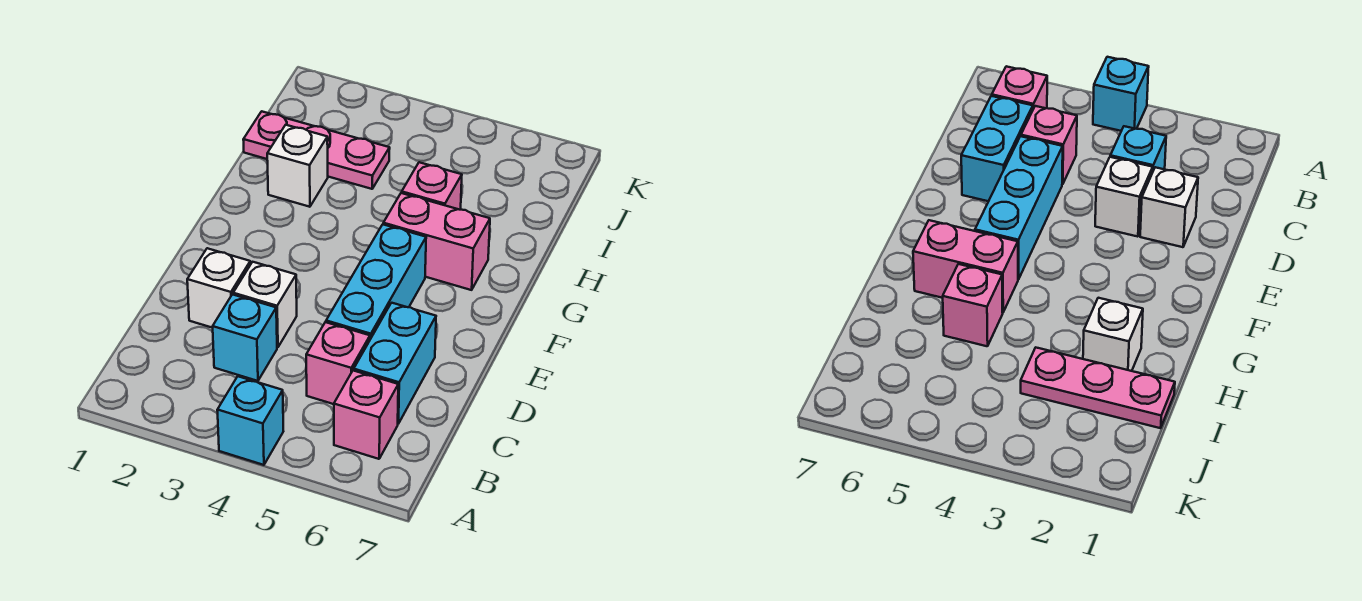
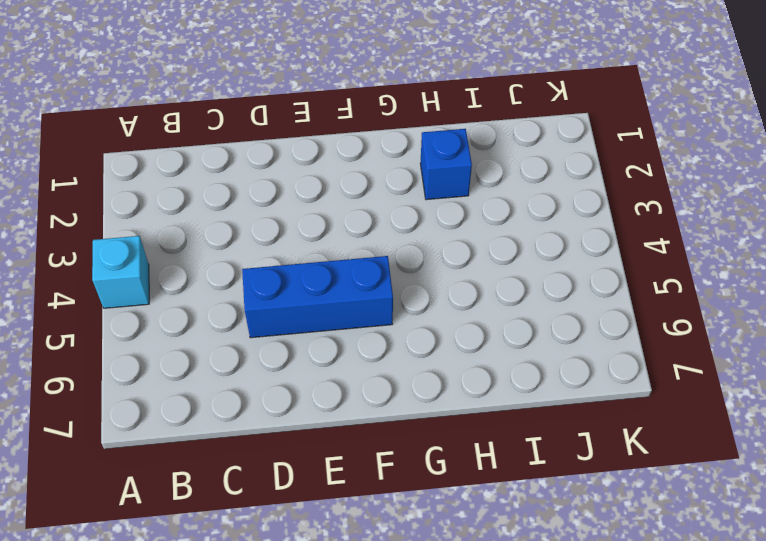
blue 1x3 brick [242,256,393,338] -> cyan 1x3 brick [326,225,426,339]
blue 1x1 brick [420,129,472,200] -> white 1x1 brick [267,125,328,207]
none -> pink 1x1 brick [334,370,398,459]
none -> cyan 1x1 brick [213,294,277,381]
none -> pink 1x1 brick [306,322,370,404]

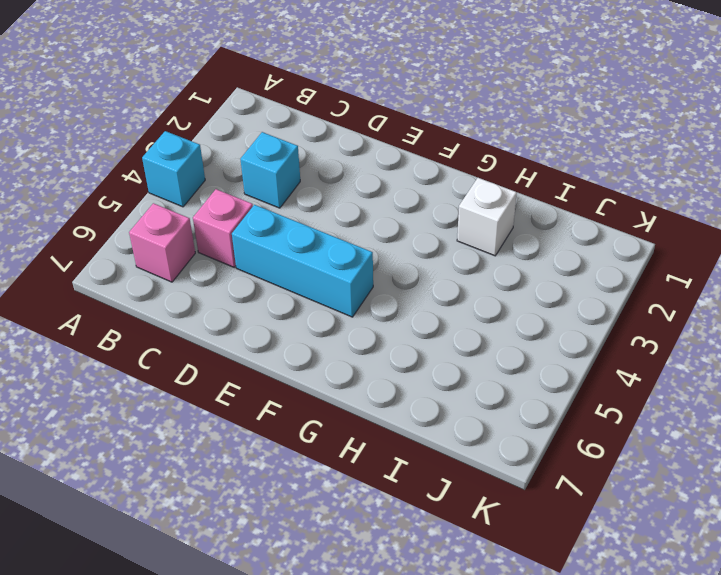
none -> cyan 1x2 brick [354,303,436,424]
none -> white 1x1 brick [187,248,250,328]
none -> white 1x1 brick [233,262,297,347]

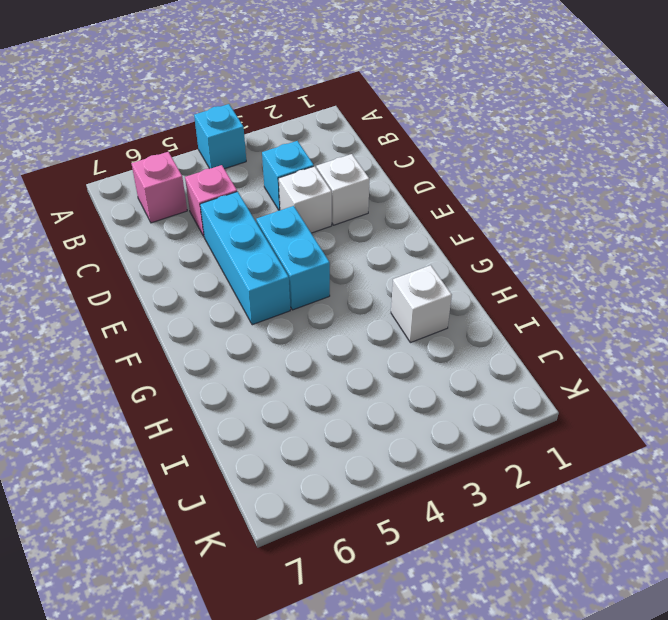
cyan 1x2 brick [256,206,330,310] -> cyan 1x2 brick moved to [354,303,436,424]
none -> pink 1x2 brick [383,193,490,290]
none -> pink 1x1 brick [402,162,462,210]
none -> pink 1x3 plate [243,111,390,189]

